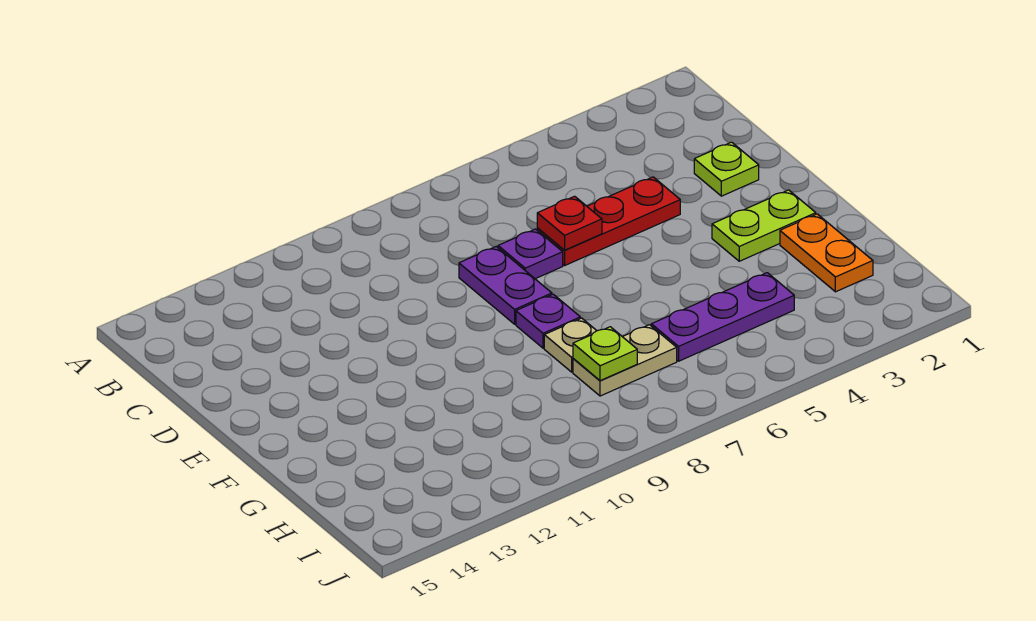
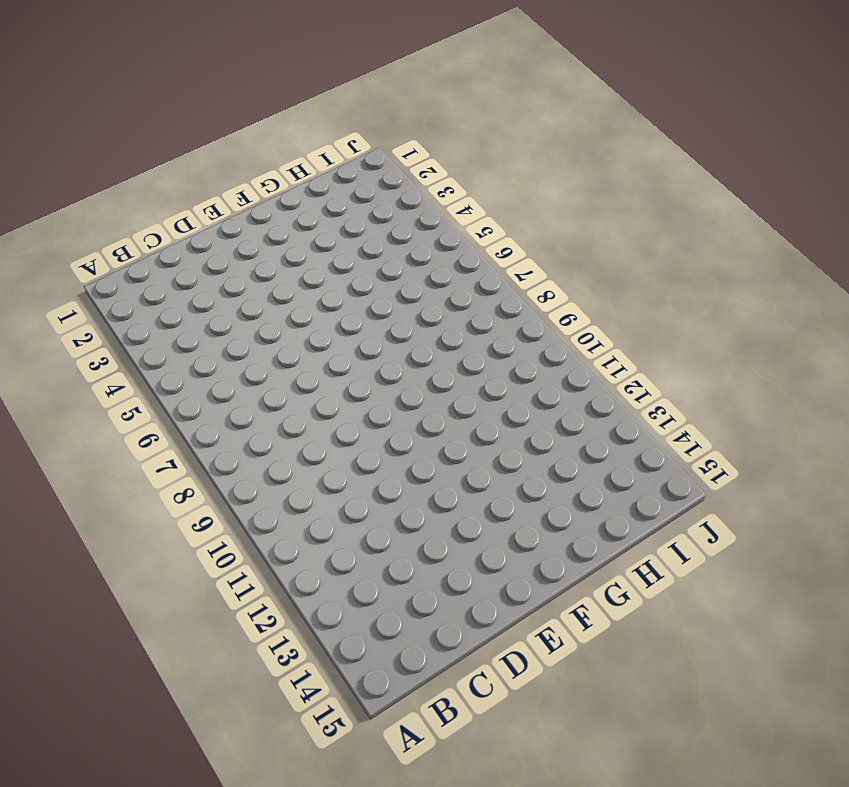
none -> lime 1x1 plate [694,142,759,196]
none -> red 1x3 plate [537,177,680,266]
none -> purple 1x1 plate [498,229,563,279]

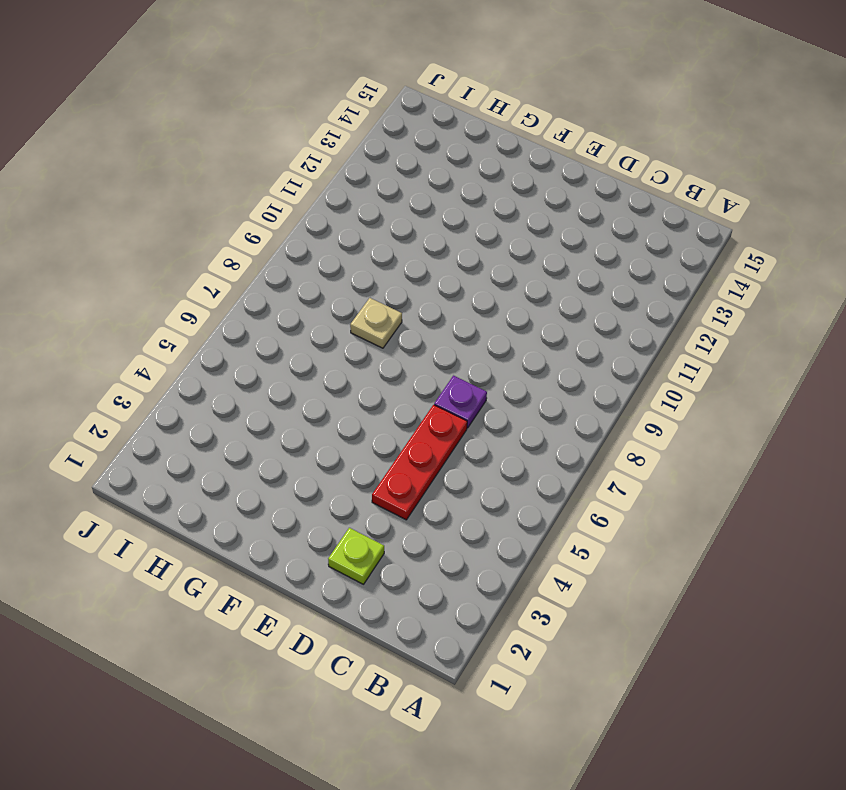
none -> purple 1x2 plate [459,247,552,324]
none -> lime 1x2 plate [712,190,816,261]
none -> purple 1x1 plate [516,294,580,348]

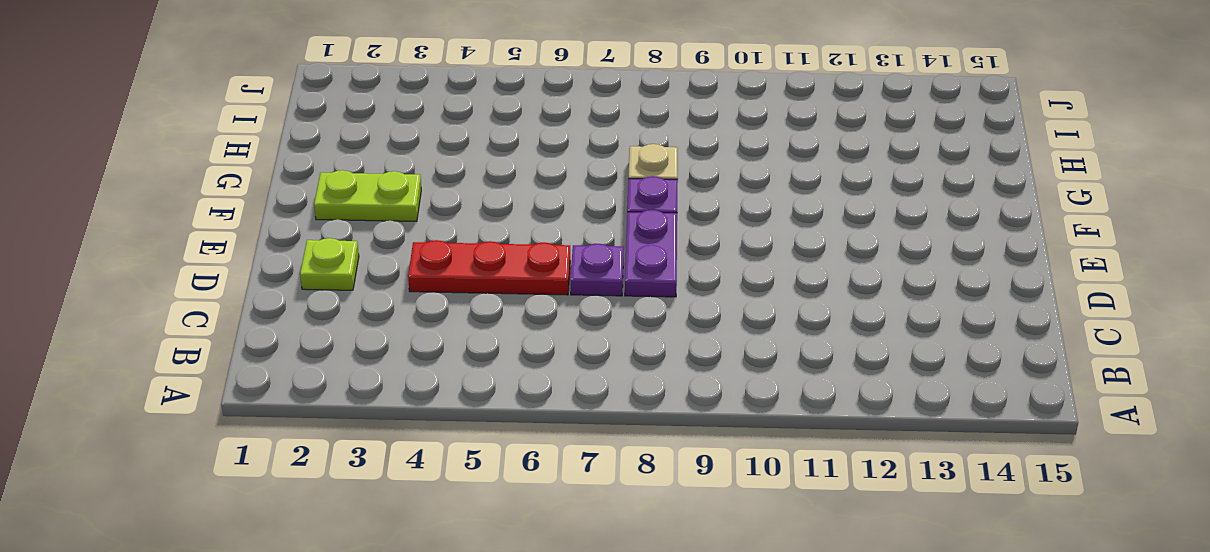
none -> orange 1x2 plate [780,214,873,292]
none -> purple 1x3 plate [651,273,794,361]
none -> tan 1x2 plate [573,325,677,396]

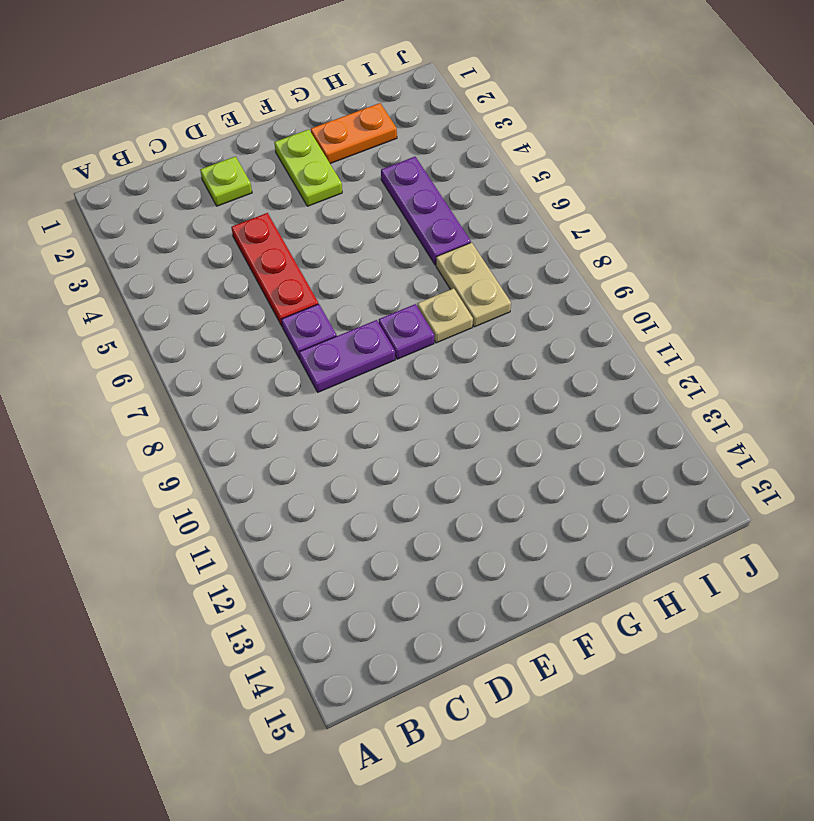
none -> red 1x1 plate [537,196,602,250]
none -> lime 1x1 plate [573,327,637,381]

